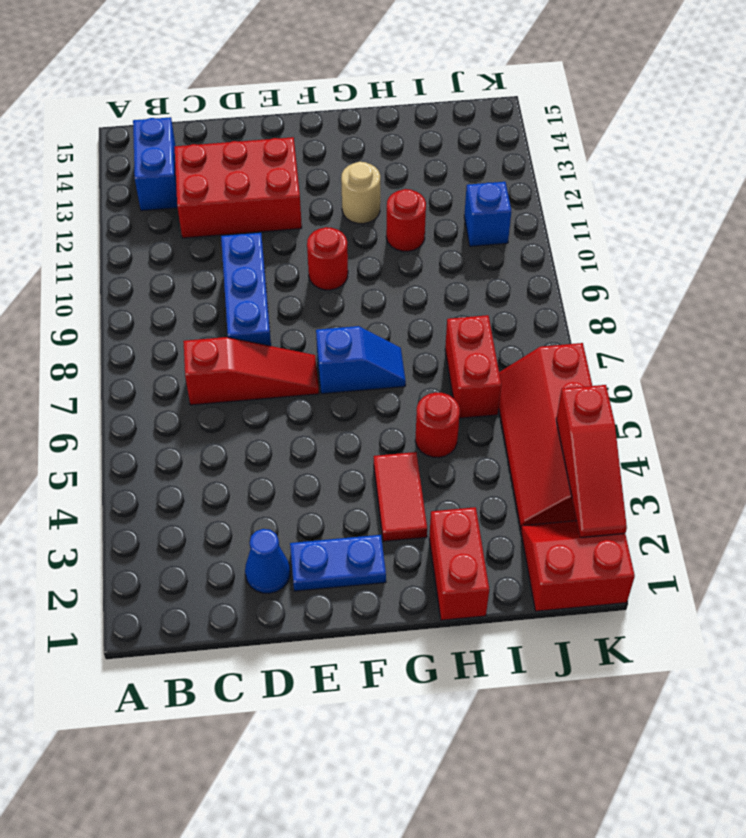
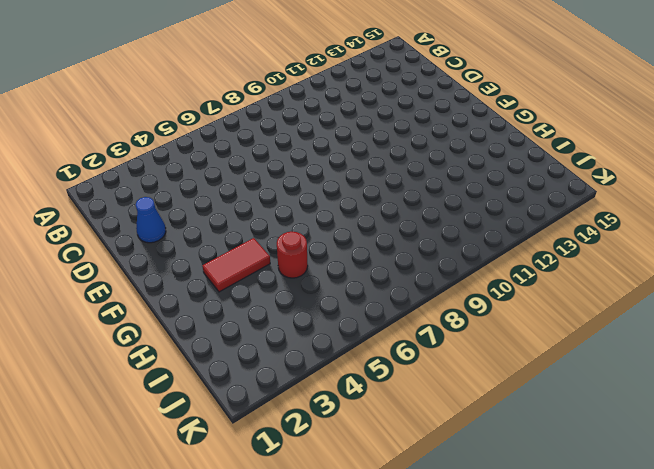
none -> blue 1x2 brick [133,117,177,211]
none -> red 1x3 slope [183,337,319,405]
none -> red 2x3 brick [175,137,302,238]

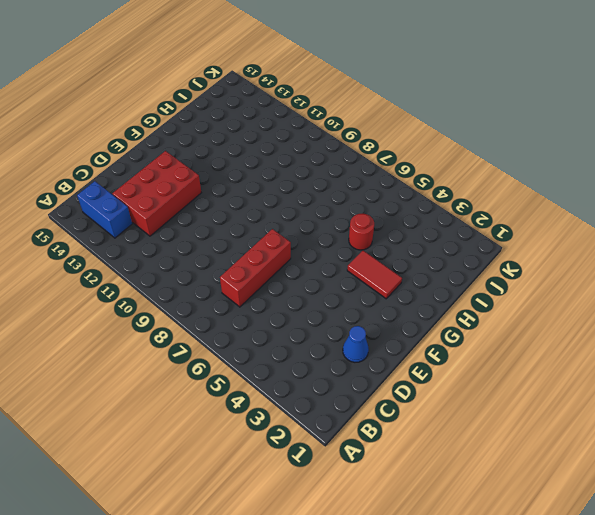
red 1x3 brick [220,229,291,307] -> red 1x3 slope [183,337,319,405]
none -> blue 1x3 brick [221,233,271,346]
none -> blue 1x2 plate [290,535,386,591]
none -> blue 1x2 slope [316,326,406,394]

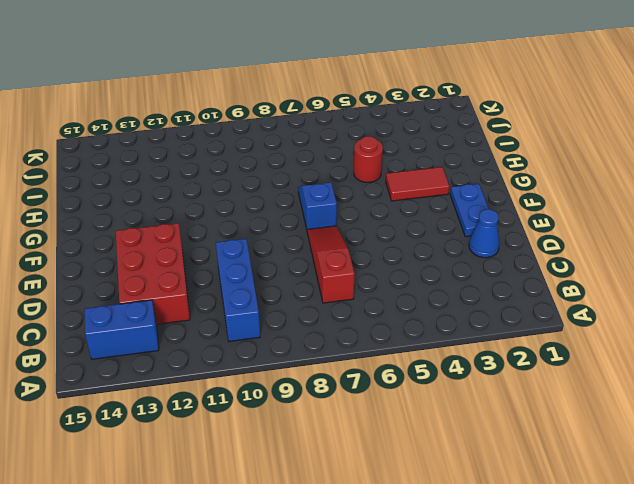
blue 1x3 brick [216,239,260,341] -> blue 1x3 brick turned to [221,233,271,346]
none -> red 1x1 round brick [307,227,348,290]
none -> tan 1x1 round brick [341,162,380,224]
none -> red 1x2 brick [429,507,489,620]

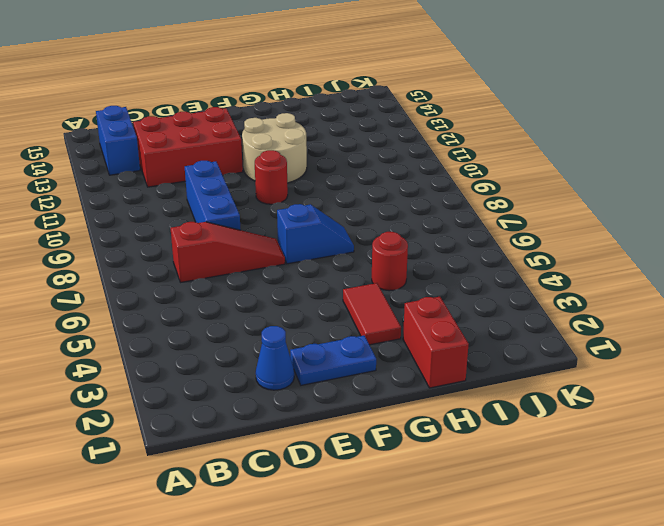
tan 2x2 round brick [242,113,307,183] -> tan 1x1 round brick [341,162,380,224]
none -> red 1x1 round brick [386,189,426,251]
none -> red 1x2 brick [445,315,501,418]
none -> red 2x2 slope [521,521,635,611]

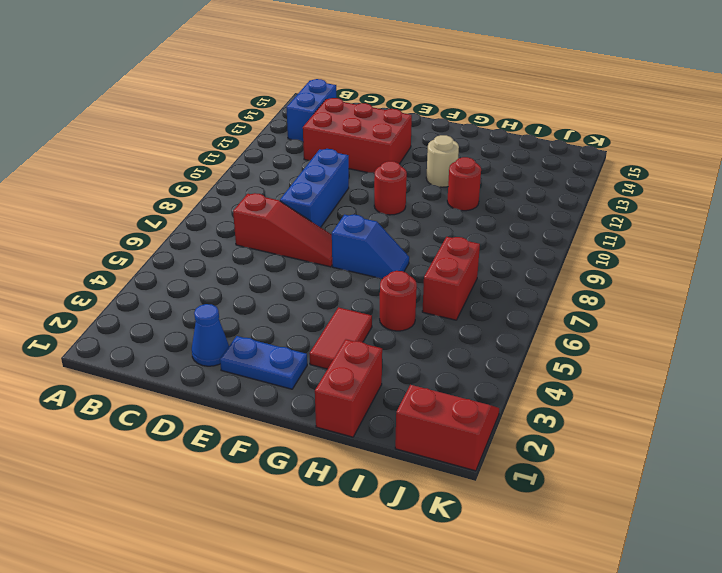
none -> red 2x4 slope [499,343,592,529]
none -> blue 1x1 brick [464,182,511,246]
none -> red 1x3 slope [556,385,627,537]

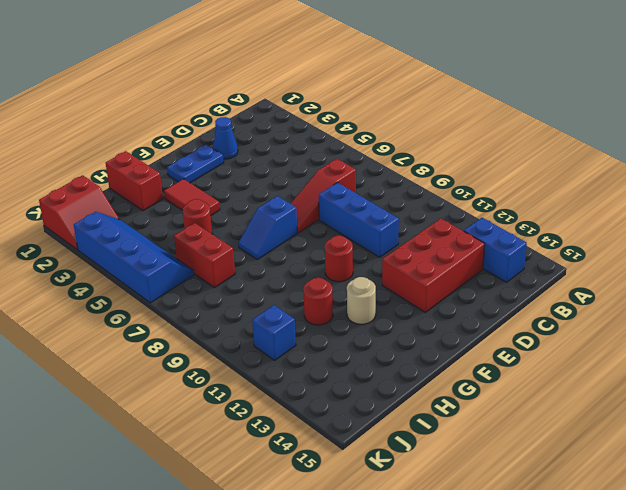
blue 2x4 slope [74,212,194,303] -> red 2x4 slope [499,343,592,529]
none -> red 1x3 slope [556,385,627,537]

